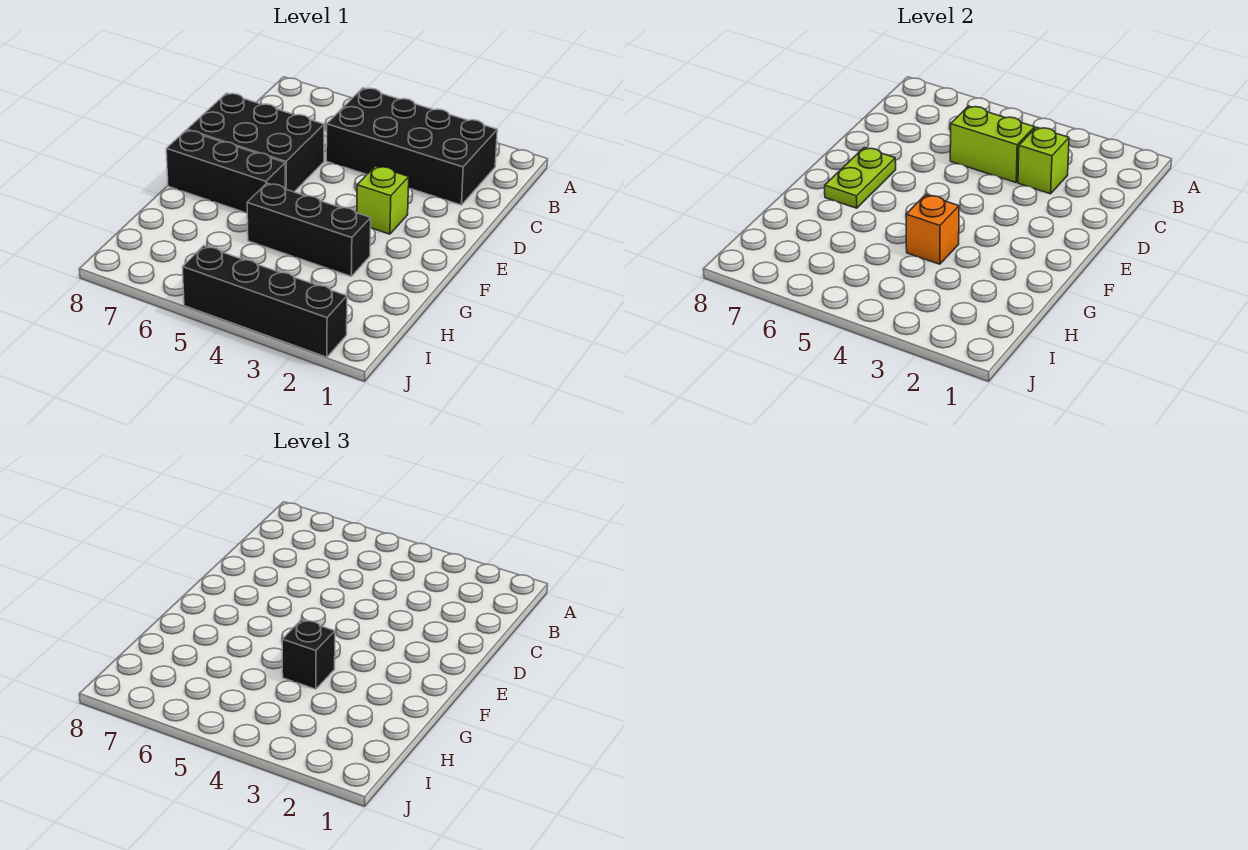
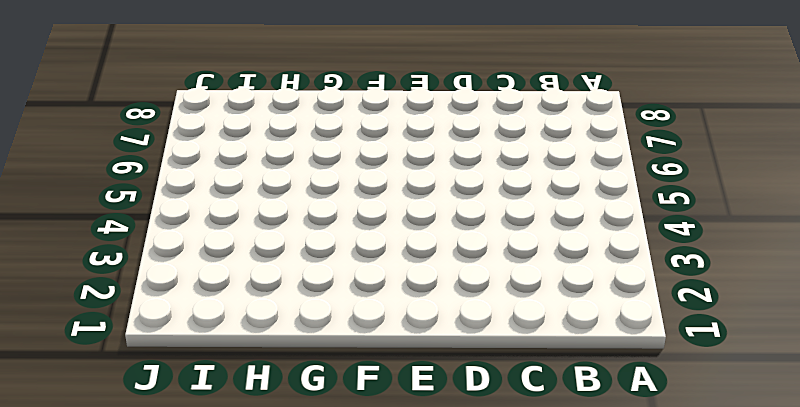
none -> black 2x4 brick [326,88,497,205]
none -> black 2x3 brick [187,93,324,192]

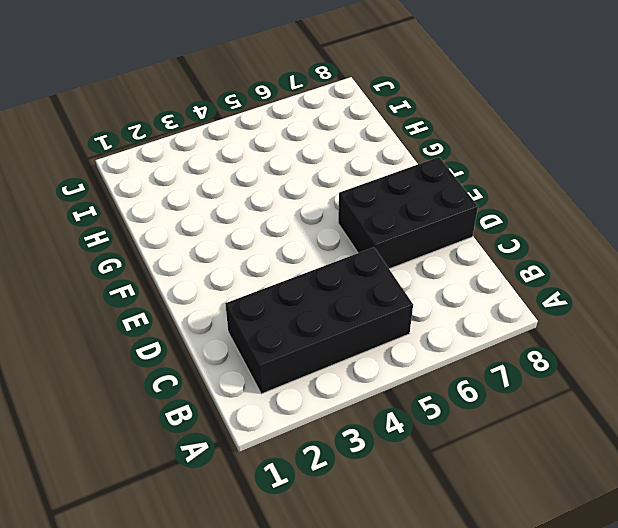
none -> lime 1x1 brick [357,166,409,234]
none -> black 1x3 brick [166,130,285,213]

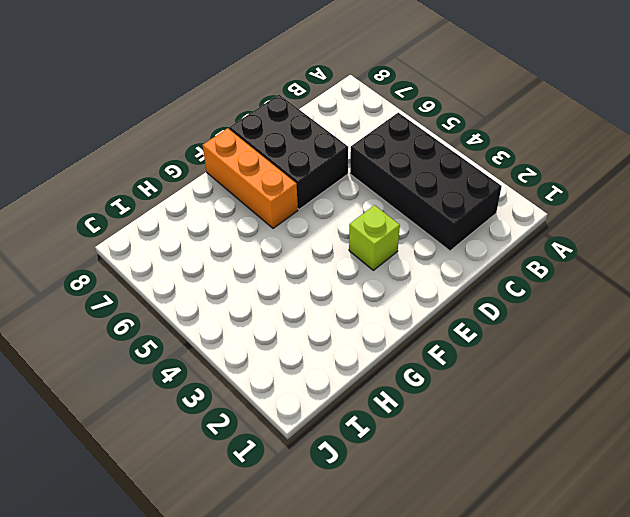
orange 1x3 brick [203,128,298,228] -> black 1x3 brick [166,130,285,213]
none -> black 1x3 brick [247,183,371,276]
none -> black 1x4 brick [183,246,347,357]

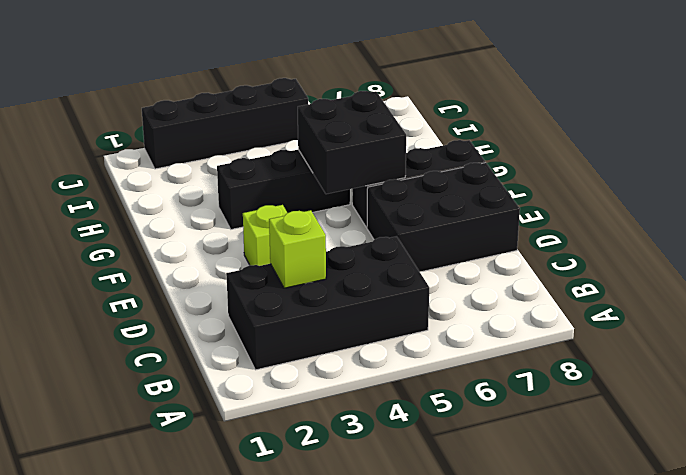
black 2x2 brick [298,91,406,194] -> none
none -> lime 1x2 brick [950,106,1035,183]
none -> lime 1x2 plate [825,148,896,208]

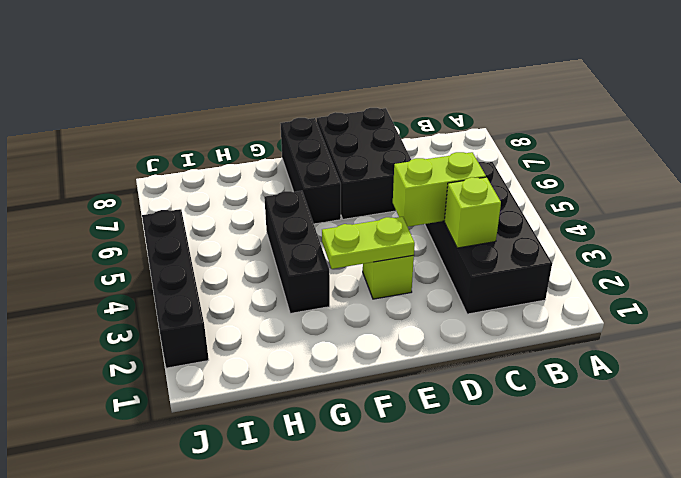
lime 1x2 brick [393,152,486,227] -> lime 1x2 brick turned to [950,106,1035,183]
lime 1x2 plate [322,217,415,269] -> lime 1x2 plate moved to [825,148,896,208]
none -> orange 1x1 brick [906,195,959,264]
none -> black 1x1 brick [282,620,335,689]

